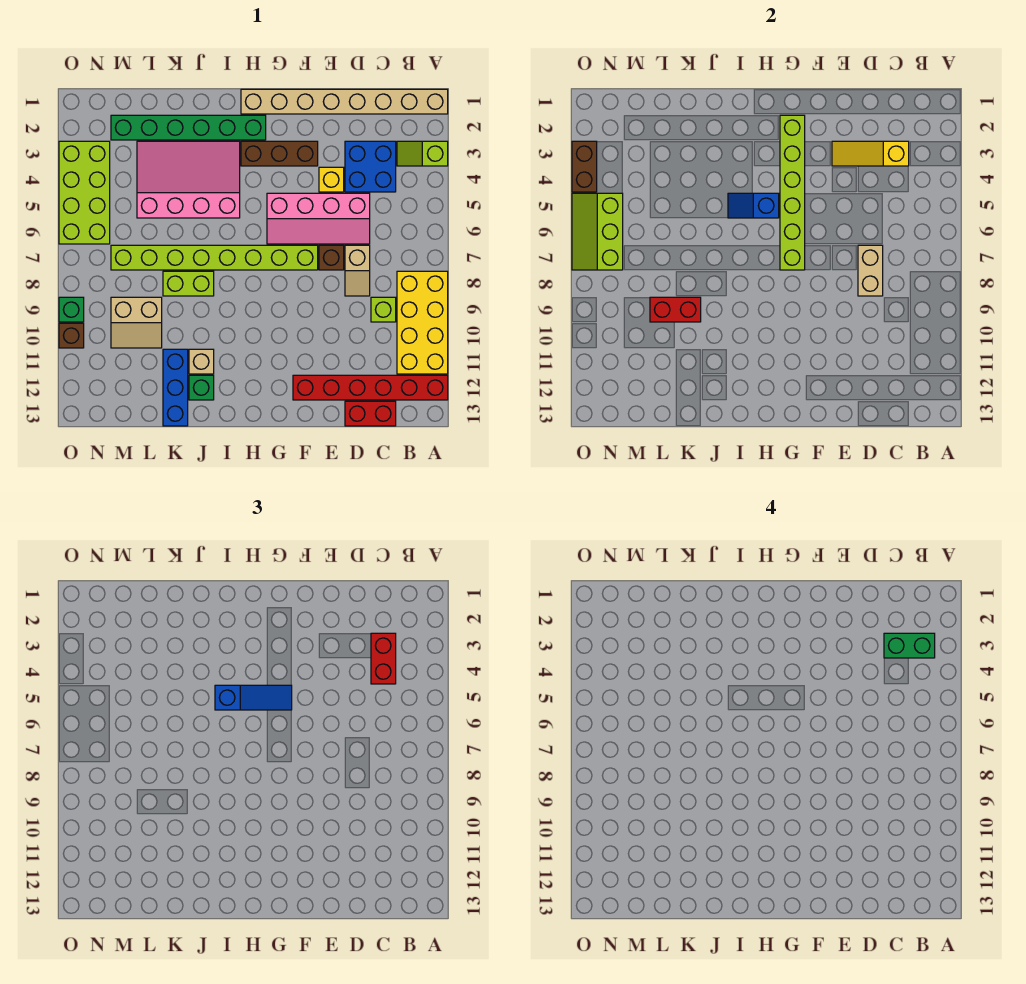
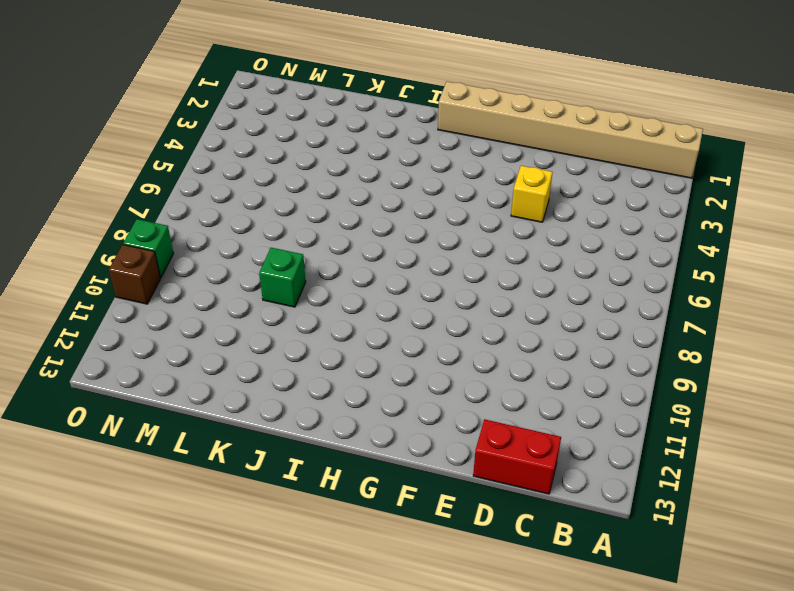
green 1x1 brick [259,248,306,307] -> green 1x1 brick moved to [189,375,214,400]
none -> lime 1x2 slope [397,141,448,166]
none -> yellow 2x4 brick [397,271,448,374]
none -> red 1x6 brick [293,375,448,400]
none -> blue 2x2 brick [345,141,396,192]

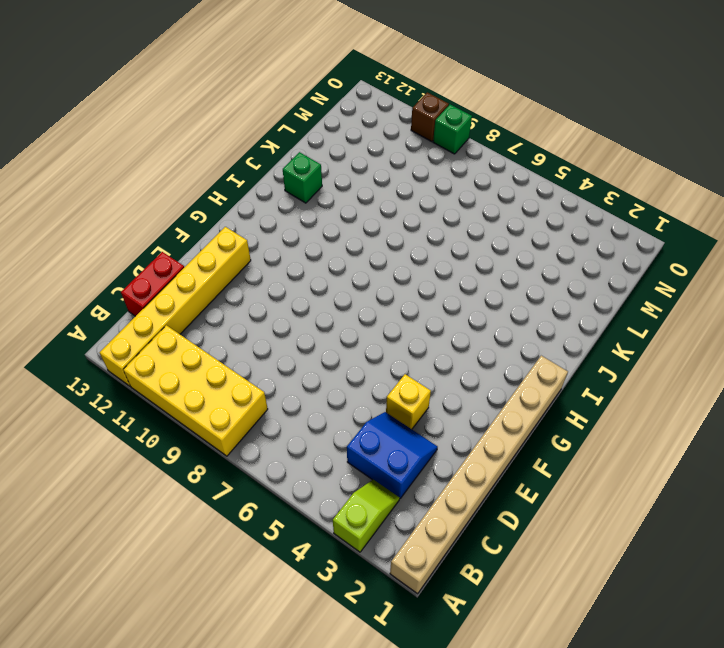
yellow 1x6 brick [99,227,251,386] -> red 1x6 brick [293,375,448,400]
blue 2x2 slope [347,412,438,498] -> blue 2x2 brick [345,141,396,192]
none -> lime 1x1 brick [371,297,396,322]
none -> pink 2x4 slope [267,193,370,244]
none -> tan 1x2 slope [345,245,370,296]
none -> brown 1x1 brick [319,245,344,270]

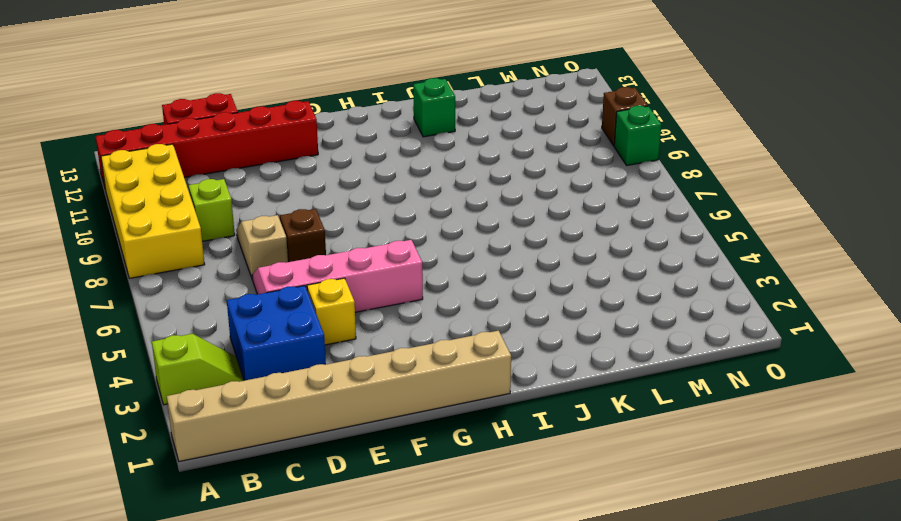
none -> brown 1x3 brick [241,141,318,166]
none -> lime 1x8 brick [111,245,318,270]
none -> green 1x6 brick [111,115,266,140]
none -> pink 3x4 slope [137,141,240,218]

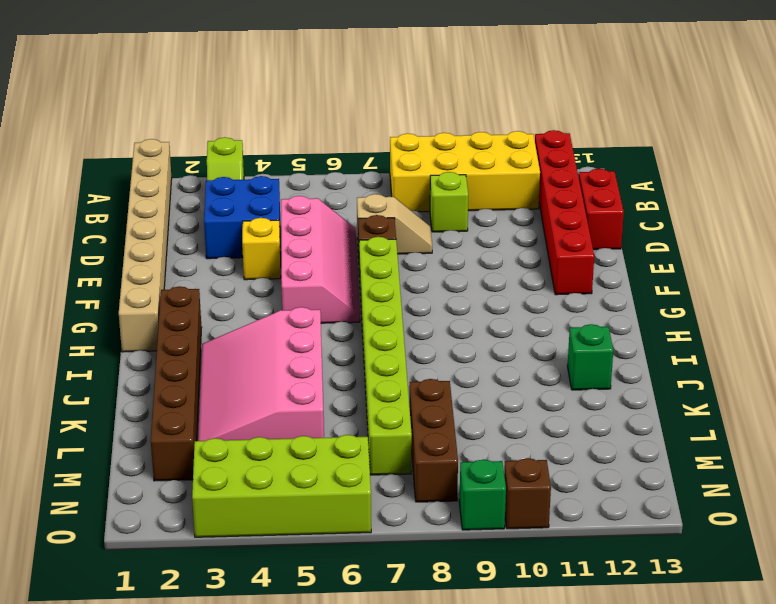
brown 1x6 brick [151,286,202,481] -> green 1x6 brick [111,115,266,140]
brown 1x3 brick [409,379,458,502] -> brown 1x3 brick moved to [241,141,318,166]
none -> lime 1x2 brick [163,271,214,296]
none -> tan 1x1 brick [189,349,214,374]
none -> blue 1x3 brick [163,349,188,426]
none -> tan 2x2 slope [111,297,162,348]

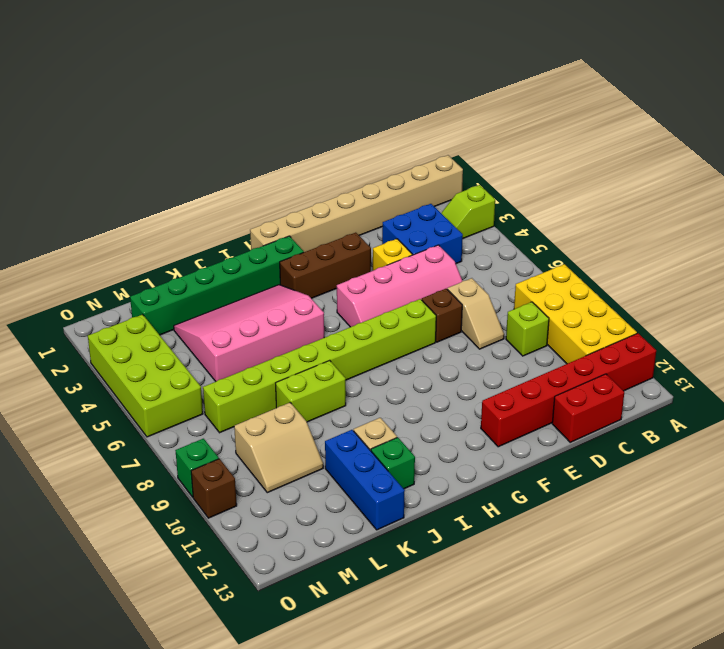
none -> yellow 1x3 slope [832,141,909,166]
none -> tan 1x2 brick [858,245,883,296]
none -> lime 1x6 brick [780,115,805,270]
none -> blue 1x2 slope [728,193,779,218]

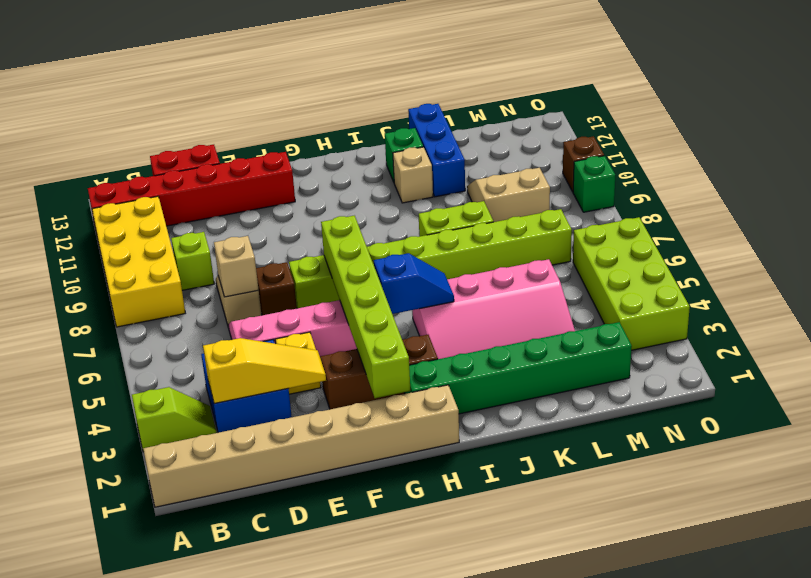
tan 1x1 brick [214,236,259,297] -> tan 1x2 brick [858,245,883,296]
none -> red 1x2 brick [650,297,701,322]
none -> lime 2x3 slope [572,193,623,270]
none -> brown 1x2 brick [572,141,597,192]
none -> red 1x2 brick [371,633,396,684]

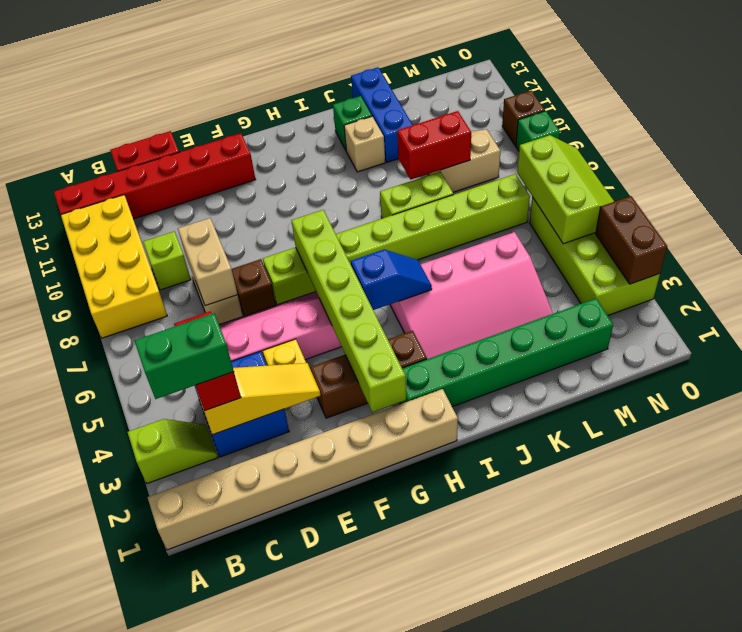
none -> blue 1x3 slope [215,685,292,710]

